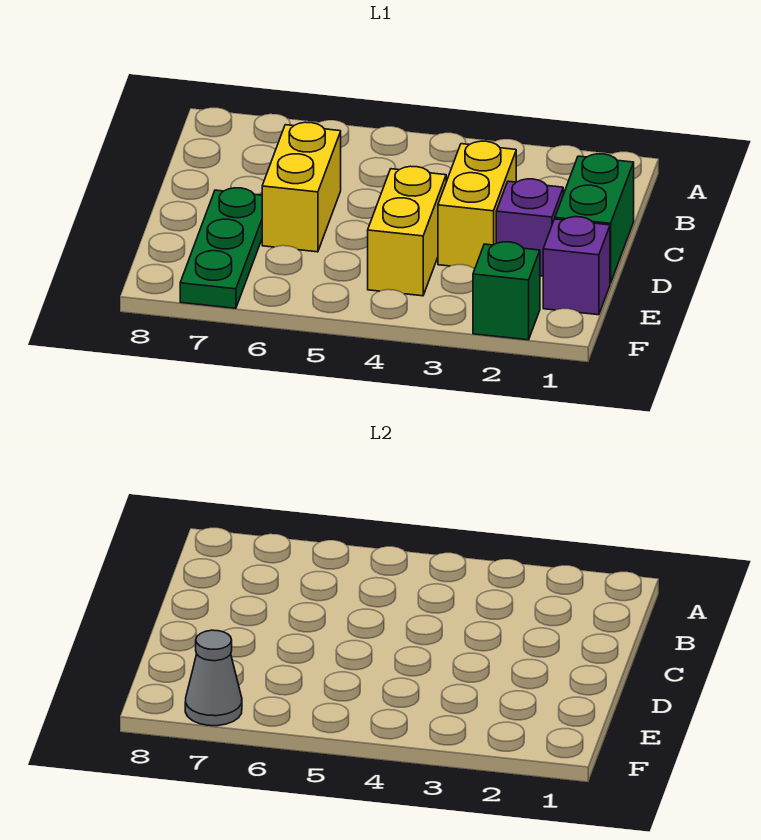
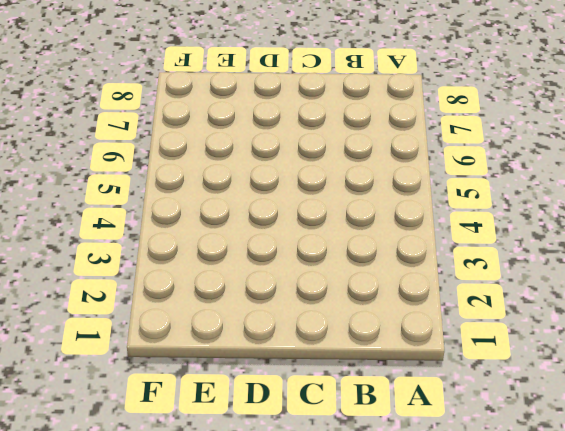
none -> green 1x2 brick [555,154,634,283]
none -> yellow 1x2 brick [438,141,516,269]

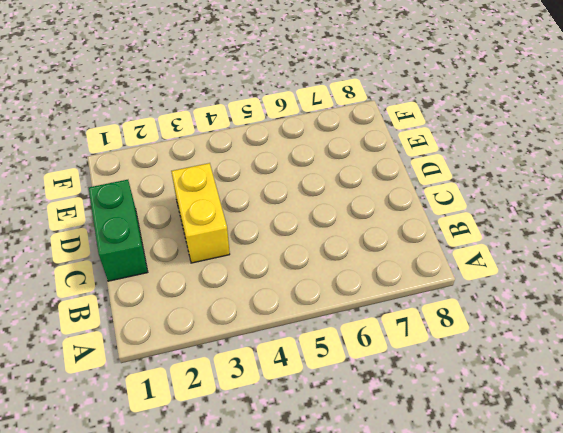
none -> yellow 1x2 brick [262,122,341,252]
none -> purple 1x1 brick [496,179,563,276]

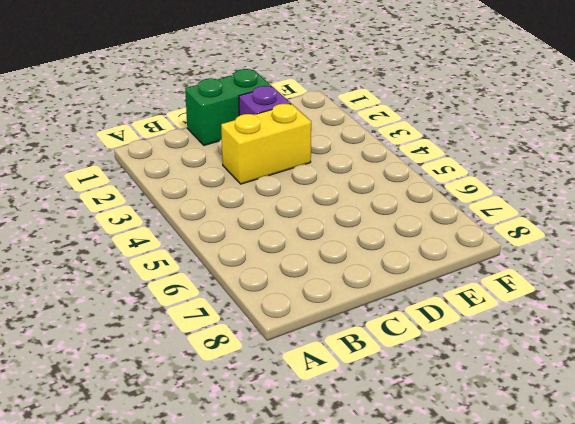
none -> yellow 1x2 brick [262,122,341,252]
none -> yellow 1x2 brick [368,166,446,296]

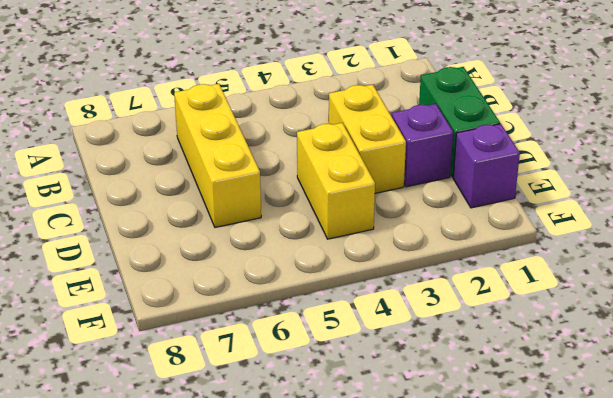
yellow 1x3 brick [174,84,261,228] -> yellow 1x2 brick [262,122,341,252]
none -> green 1x3 plate [180,188,262,308]
none -> green 1x1 brick [473,242,540,340]

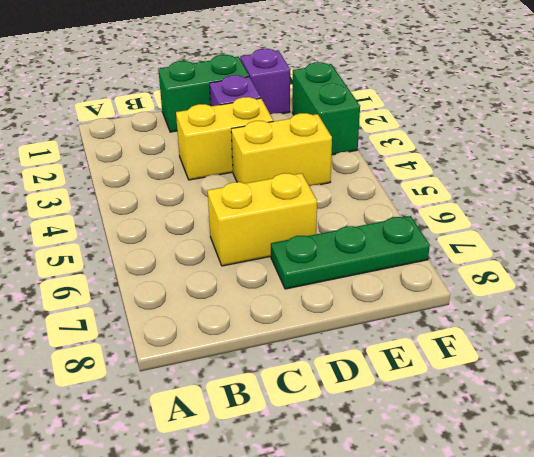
green 1x2 brick [292,62,360,155] -> green 1x1 brick [473,242,540,340]
none -> grey 1x1 cone [185,630,242,726]

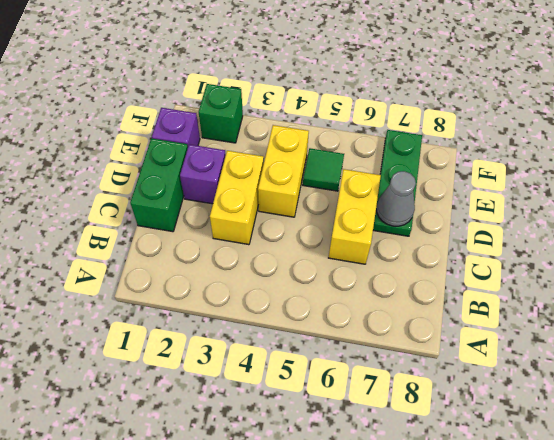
grey 1x1 cone [377,171,416,226] -> grey 1x1 cone moved to [185,630,242,726]
green 1x1 tile [303,148,344,191] -> none

